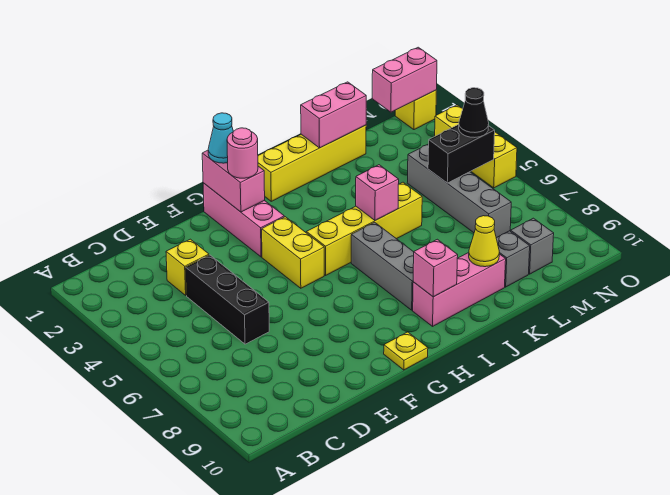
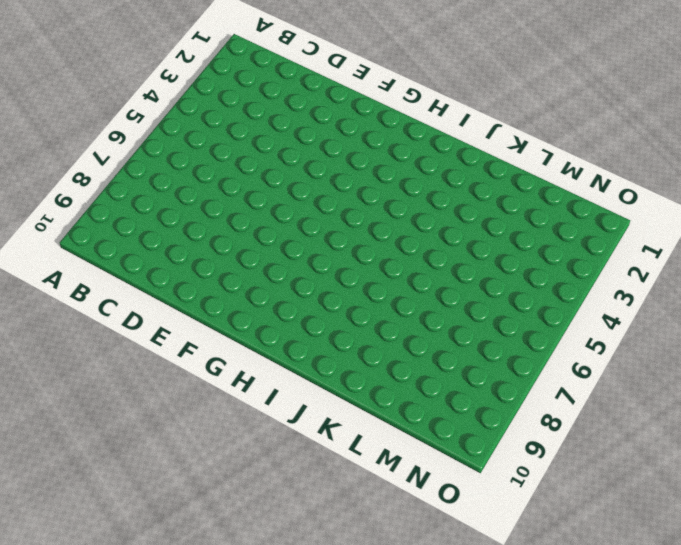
none -> yellow 1x1 brick [166,239,209,295]
none -> black 1x3 brick [186,255,269,344]
none -> pink 1x3 brick [203,183,284,257]

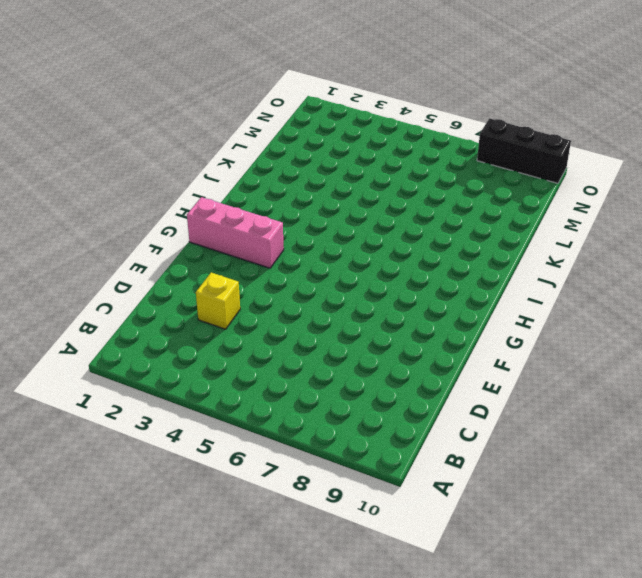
black 1x3 brick [477,118,571,183] -> black 1x3 brick moved to [186,255,269,344]
none -> yellow 1x2 brick [262,217,324,288]
none -> yellow 1x1 plate [384,332,428,370]
none -> yellow 1x4 brick [306,182,422,275]

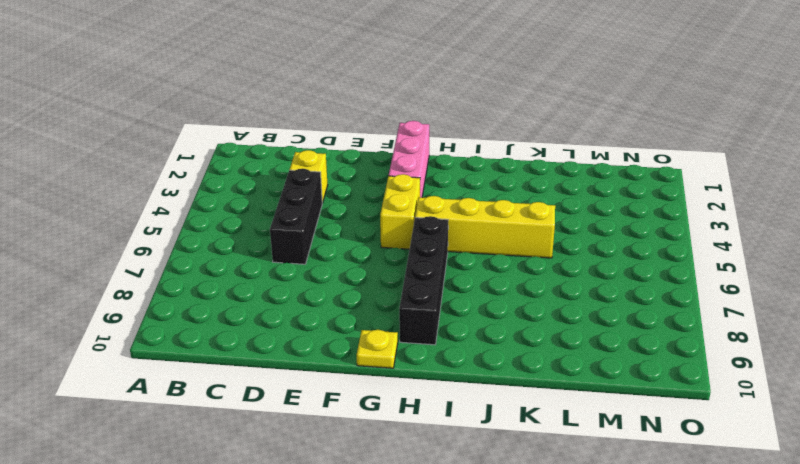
black 1x4 brick [399,216,448,345] -> none
none -> yellow 1x4 brick [258,125,366,201]
none -> grey 1x3 brick [351,222,414,310]
none -> pink 1x3 brick [413,253,506,326]

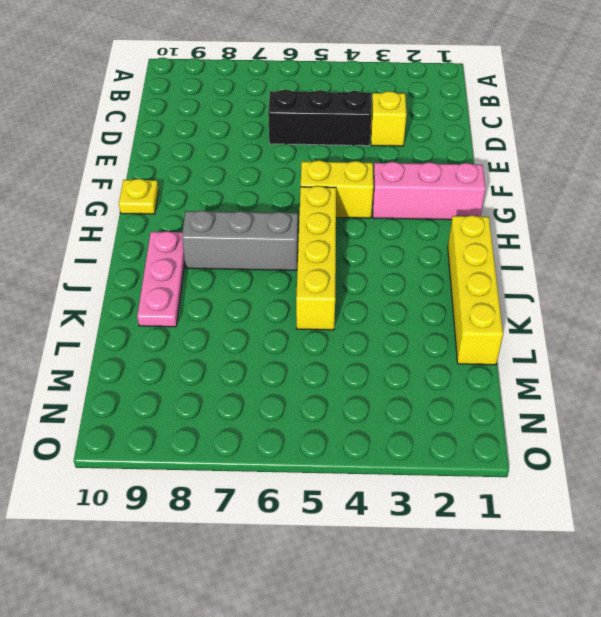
pink 1x3 plate [137,231,185,327] -> pink 1x3 brick [413,253,506,326]
none -> grey 1x1 brick [496,231,530,287]
none -> grey 1x4 brick [407,144,511,238]
none -> grey 1x1 brick [511,218,554,274]

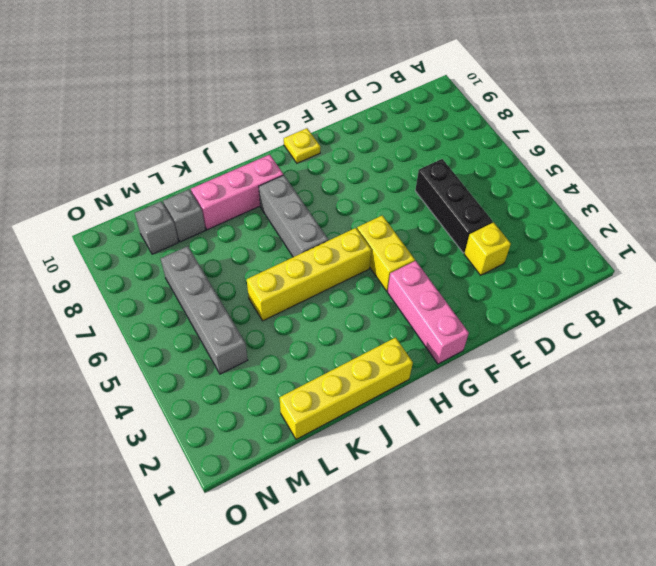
none -> yellow 1x1 brick [395,90,436,130]
none -> yellow 1x3 brick [435,105,517,188]
none -> pink 1x2 brick [202,150,265,212]

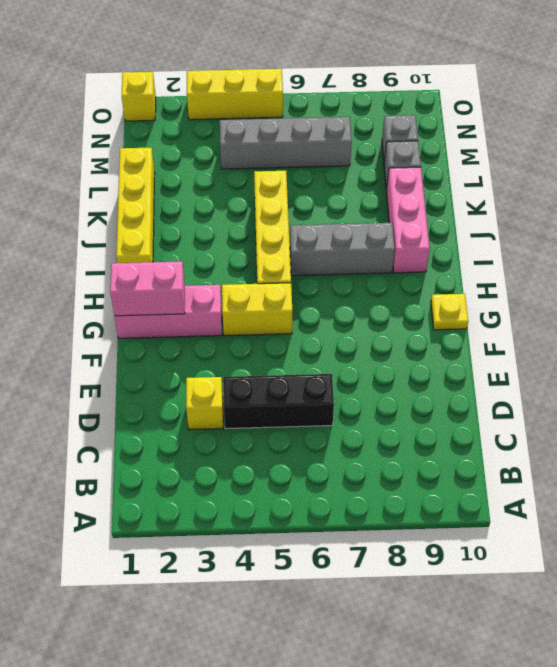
none -> pink 1x1 brick [413,239,458,297]
none -> pink 1x1 brick [356,165,399,220]
none -> pink 1x2 brick [301,82,366,148]

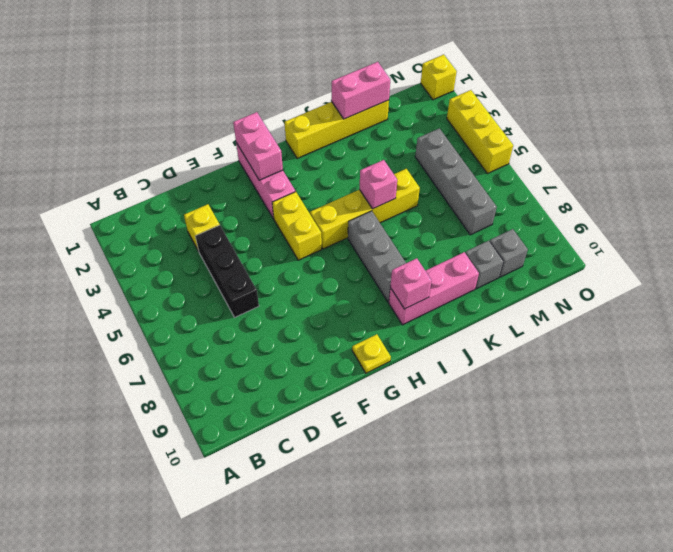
none -> yellow 1x1 cone [469,216,499,267]
none -> black 1x2 brick [428,124,495,183]
none -> pink 1x2 brick [372,47,437,112]

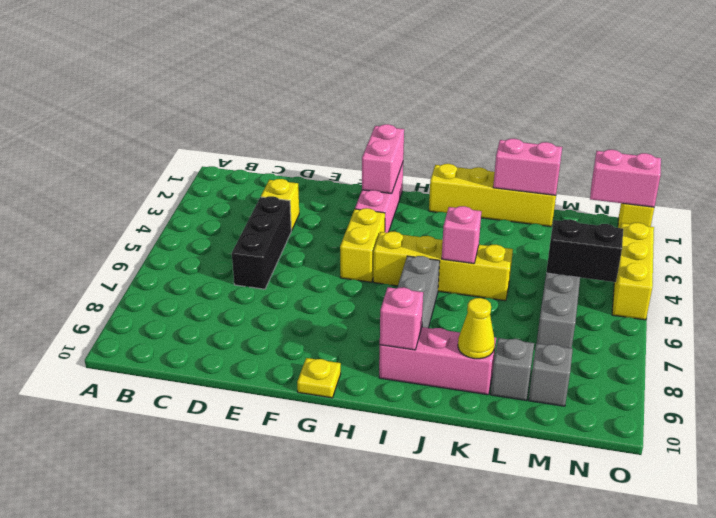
none -> cyan 1x1 cone [208,113,233,163]
none -> pink 1x1 round brick [227,128,258,178]
none -> black 1x1 cone [459,88,489,137]

